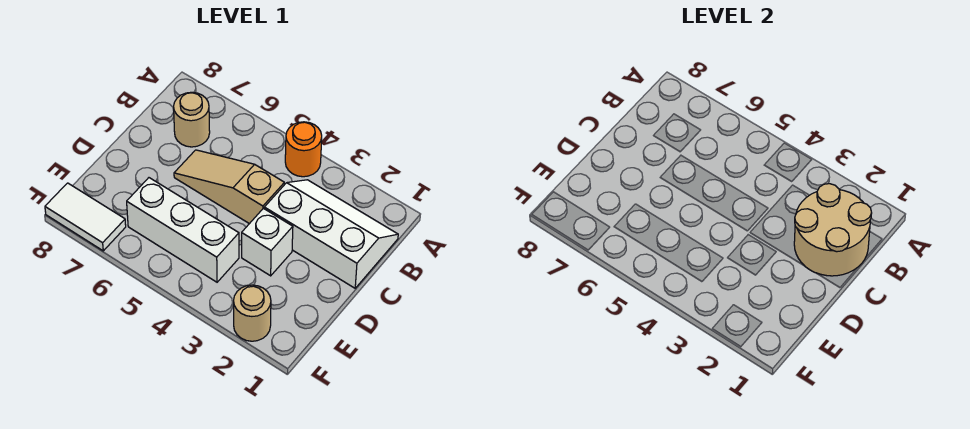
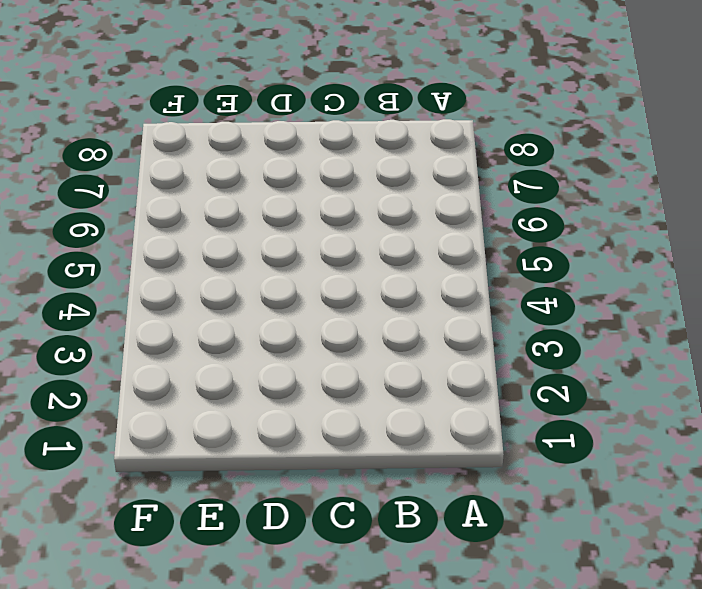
none -> orange 1x1 round brick [285,122,322,177]
none -> white 2x3 slope [264,180,398,288]

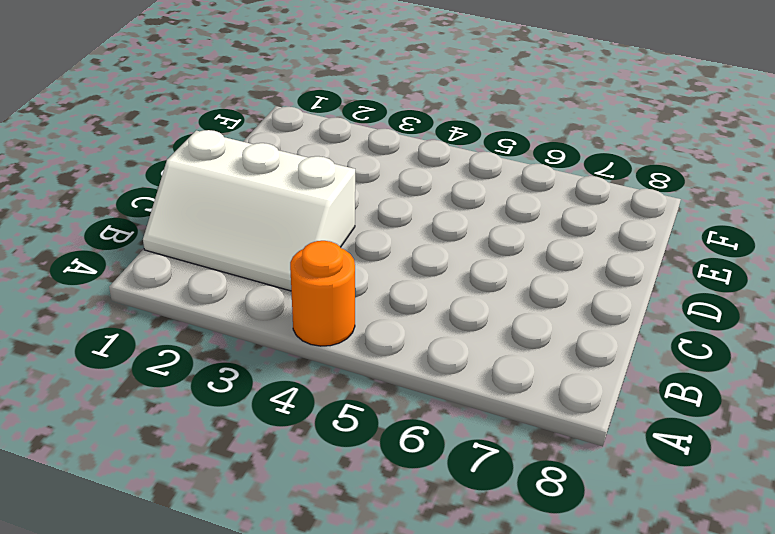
none -> tan 1x1 round brick [174,92,210,147]
none -> tan 1x3 slope [174,150,284,224]

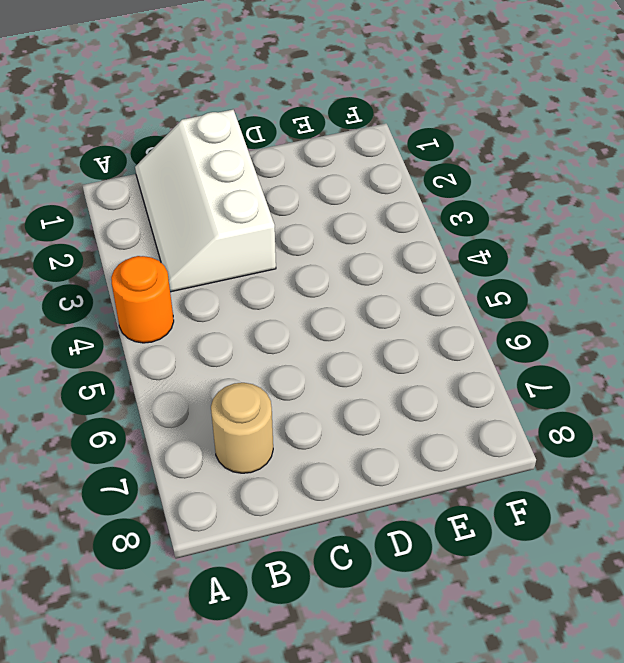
none -> tan 1x3 slope [174,150,284,224]
none -> white 1x1 brick [242,208,293,276]

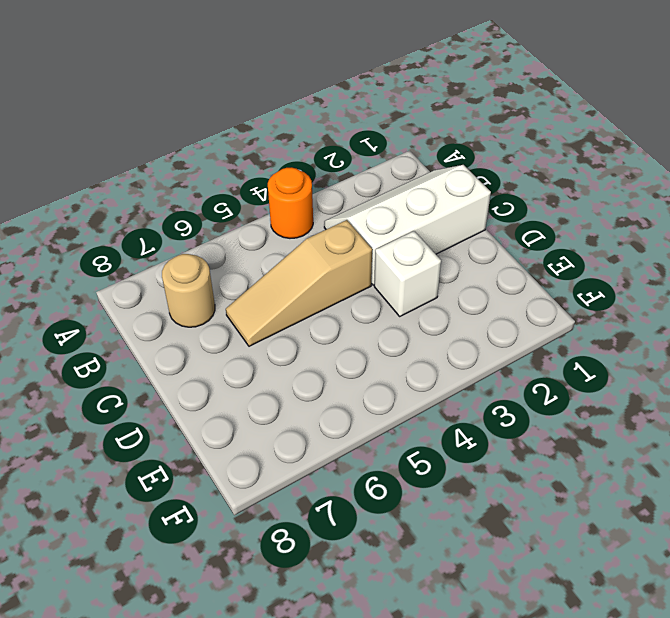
none -> white 1x3 brick [127,178,239,282]
none -> tan 1x1 round brick [234,285,271,341]

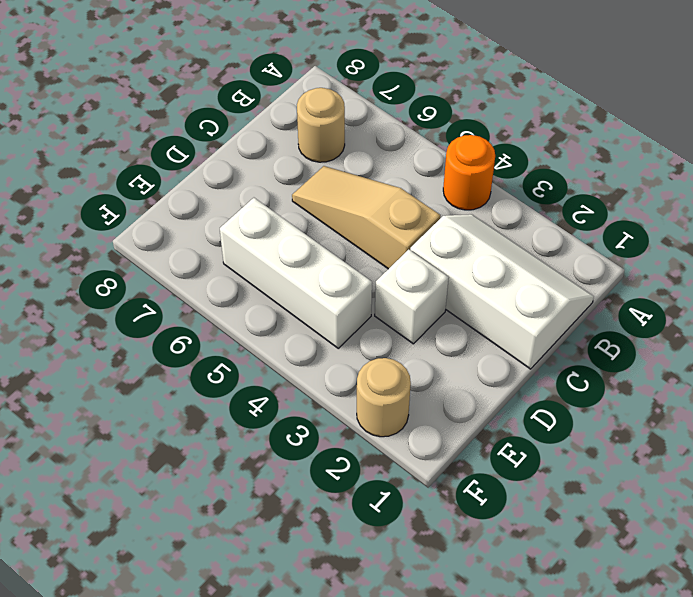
none -> white 1x2 tile [45,183,126,251]
none -> tan 2x2 round brick [794,184,872,276]

